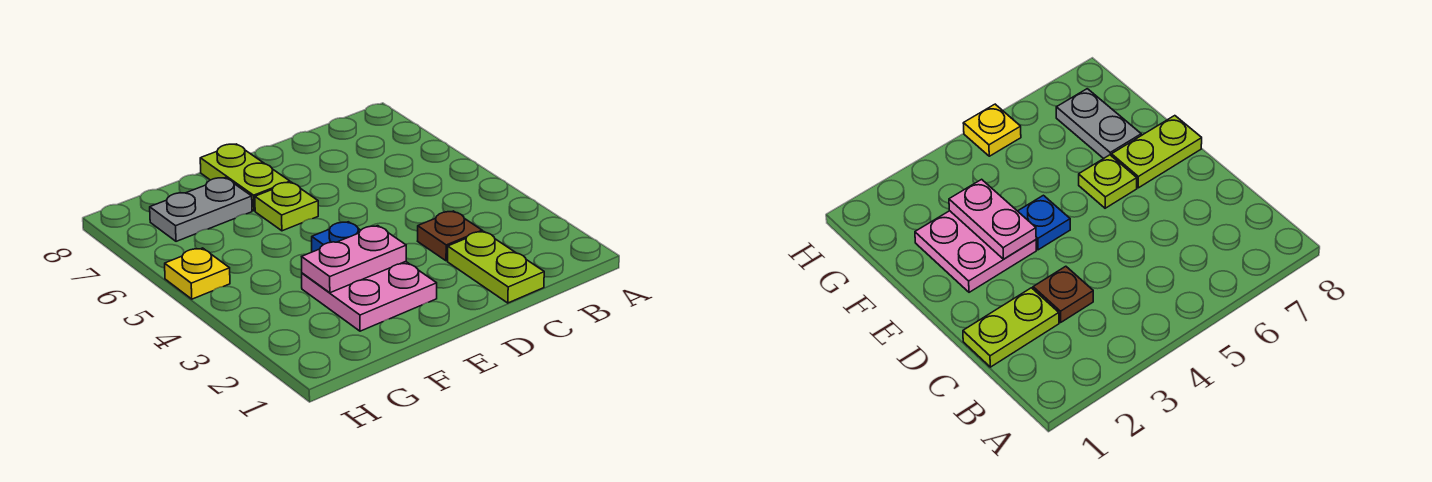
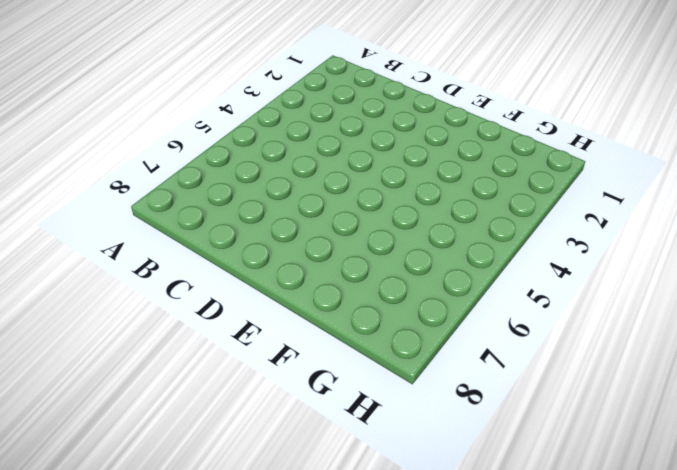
none -> lime 1x2 plate [448,231,544,303]
none -> brown 1x1 plate [418,211,482,261]

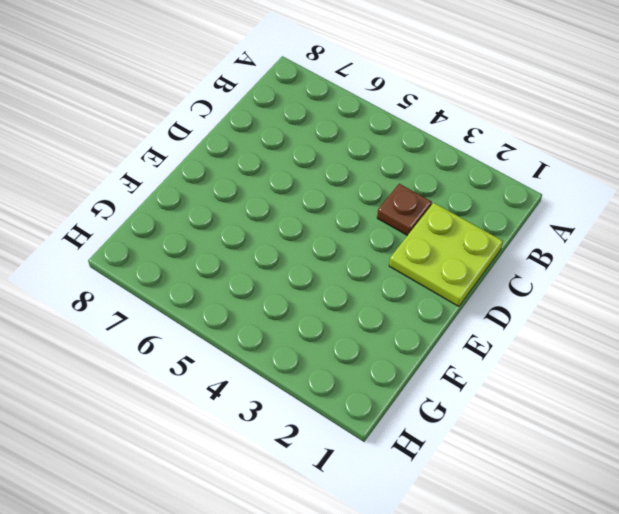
lime 2x2 plate [389,203,503,307] -> lime 1x2 plate [448,231,544,303]
none -> pink 2x2 plate [302,262,437,331]
none -> blue 1x1 plate [312,222,361,252]

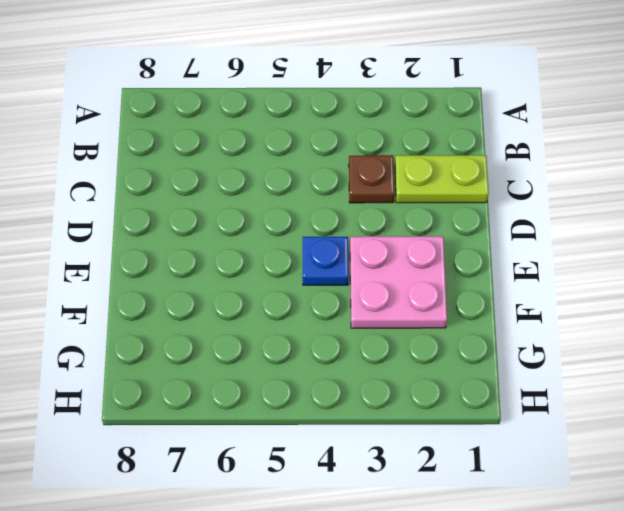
none -> lime 1x1 plate [255,182,318,231]
none -> lime 1x2 plate [200,144,290,211]

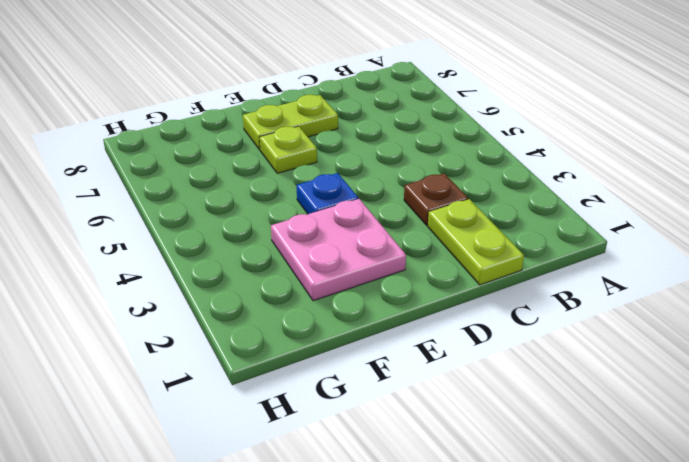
lime 1x2 plate [243,95,338,150] -> lime 1x2 plate turned to [200,144,290,211]
none -> grey 1x2 plate [150,178,252,241]
none -> yellow 1x1 plate [165,248,230,299]

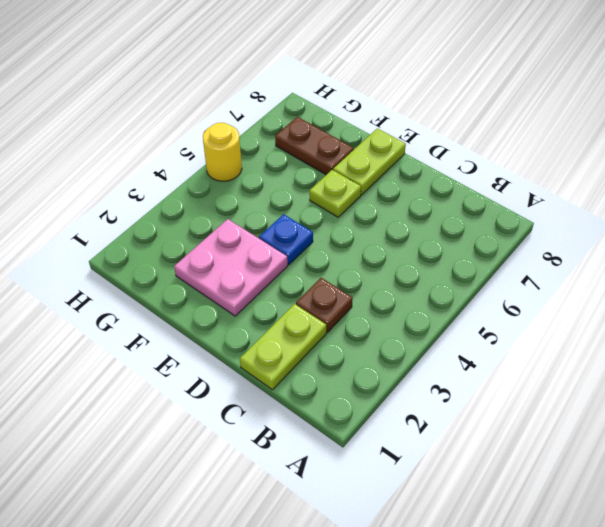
brown 1x2 plate [275,117,354,175] -> grey 1x2 plate [150,178,252,241]
yellow 1x1 round brick [203,123,242,181] -> yellow 1x1 plate [165,248,230,299]
none -> pink 1x2 plate [302,226,406,293]

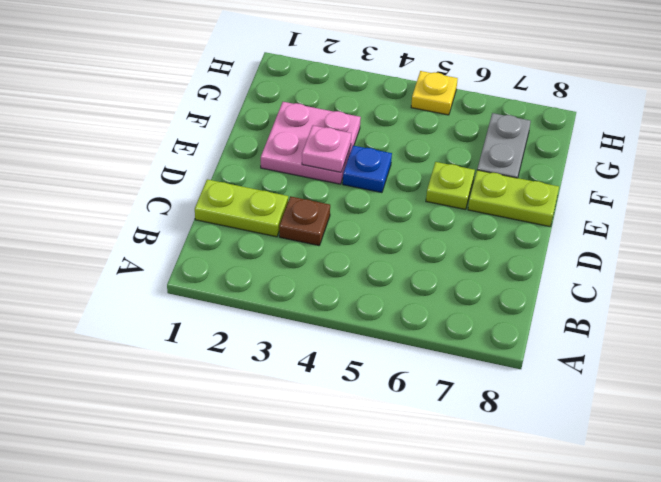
pink 1x1 plate [302,125,351,172] -> pink 1x2 plate [302,226,406,293]

